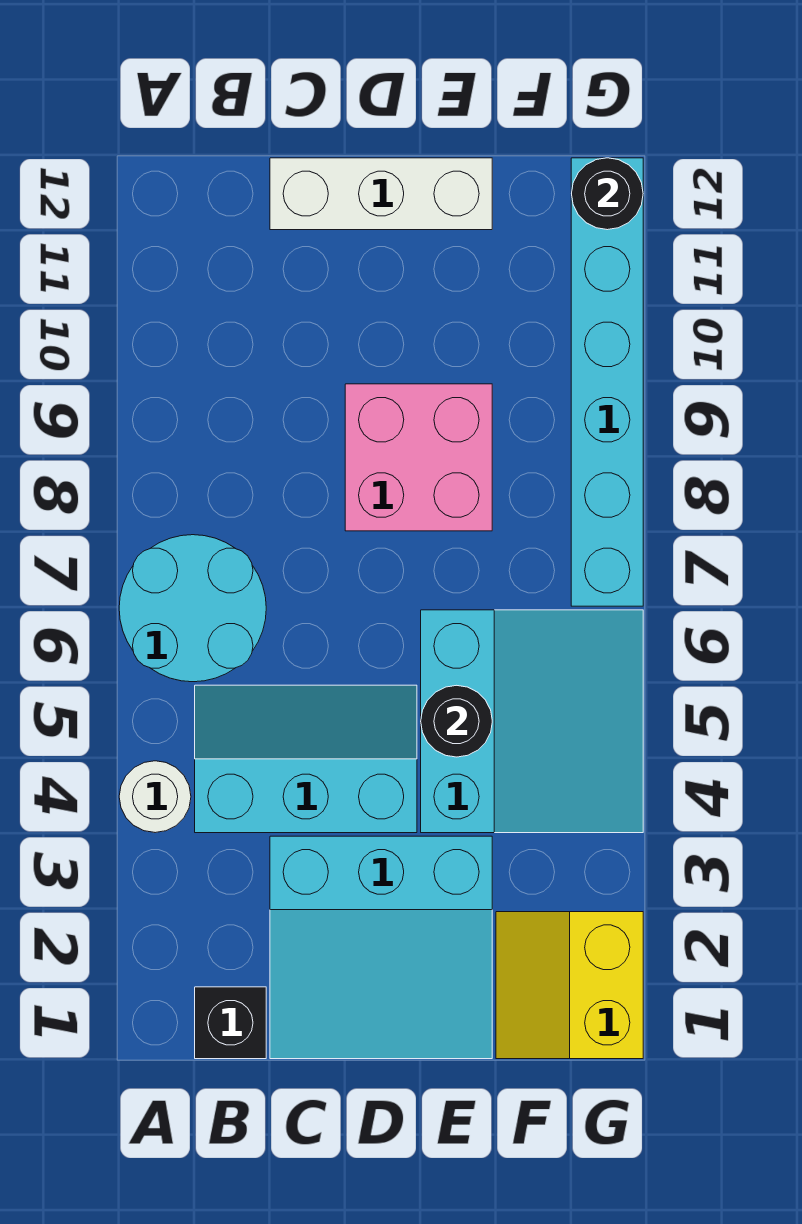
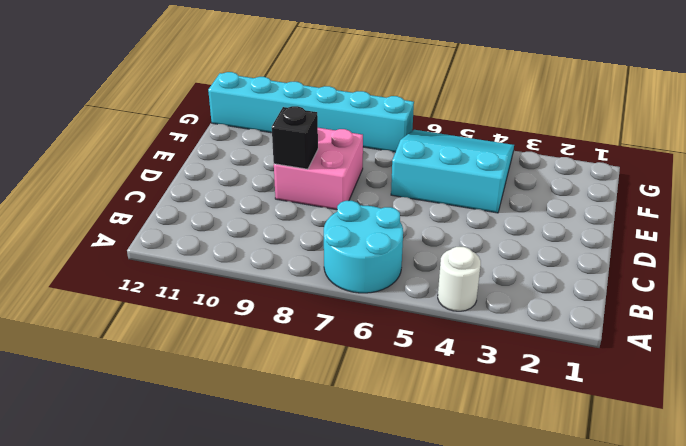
black 1x1 brick [272,106,318,169] -> black 1x1 brick moved to [195,987,266,1059]
none -> cyan 2x3 slope [195,685,417,833]
none -> cyan 3x3 slope [270,836,492,1059]
none -> white 1x3 brick [270,158,492,230]

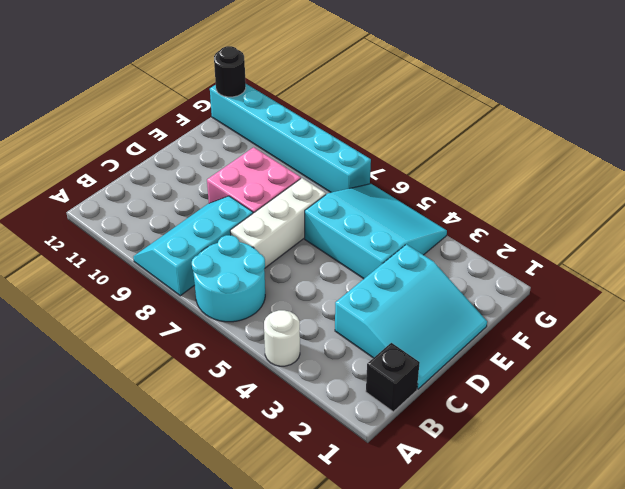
cyan 2x3 slope [133,196,253,296] -> cyan 2x3 slope moved to [195,685,417,833]
white 1x3 brick [230,178,326,268] -> white 1x3 brick moved to [270,158,492,230]
none -> yellow 2x2 slope [496,912,643,1059]
none -> black 1x1 round brick [421,685,492,757]

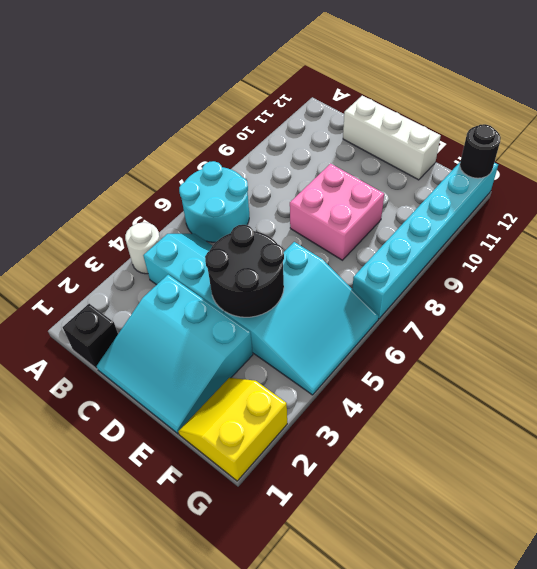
black 2x2 round brick [205,225,284,317] -> black 1x1 round brick [421,685,492,757]

